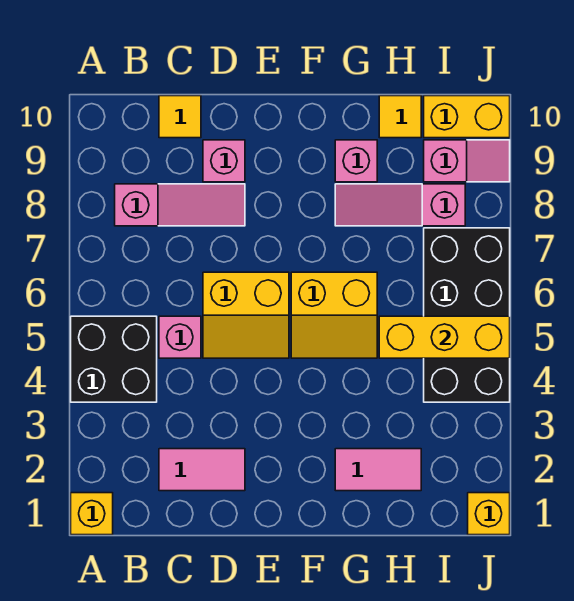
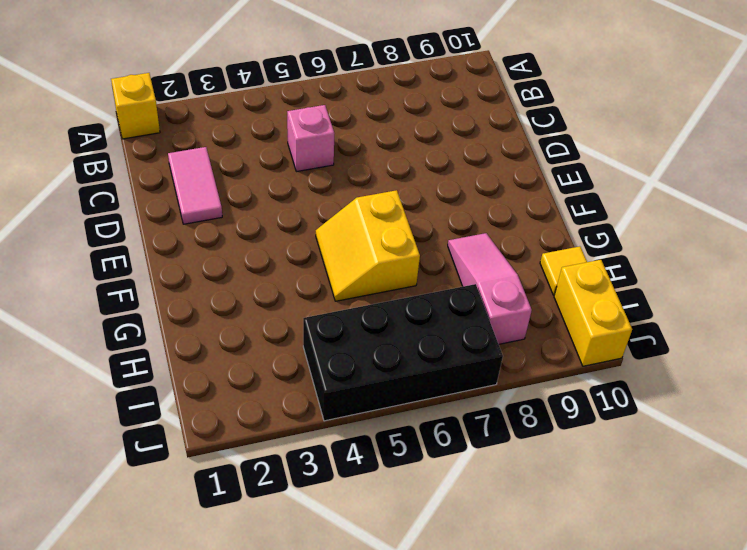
none -> black 2x2 brick [71,316,157,402]
none -> pink 1x3 slope [115,184,245,226]
none -> yellow 1x1 tile [159,96,201,138]

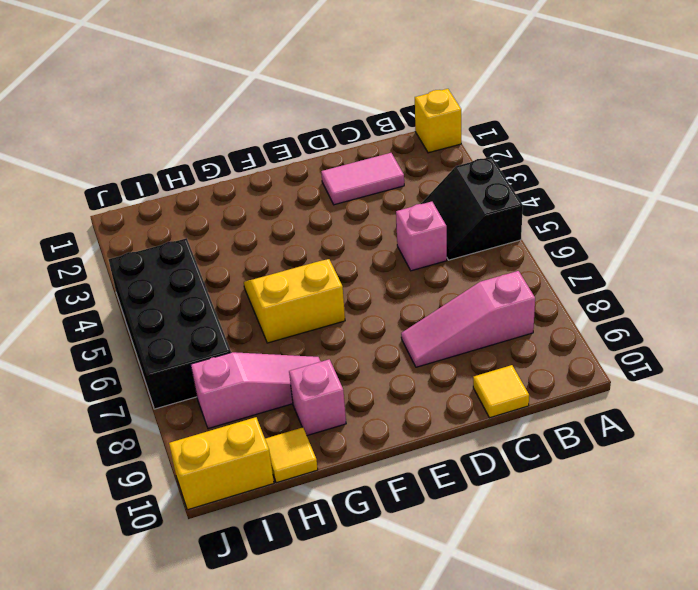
black 2x2 slope [421,157,523,260] -> black 2x2 brick [71,316,157,402]
none -> yellow 2x2 slope [203,272,289,358]
none -> pink 1x1 brick [203,140,245,182]
none -> pink 1x2 tile [335,449,421,491]

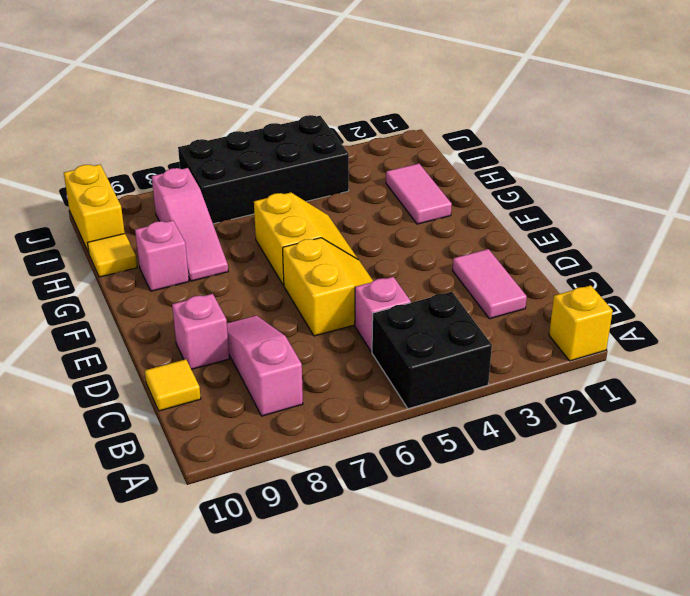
none -> pink 1x2 slope [424,140,510,182]
none -> yellow 1x1 brick [468,493,510,535]
none -> yellow 1x3 brick [379,316,510,358]

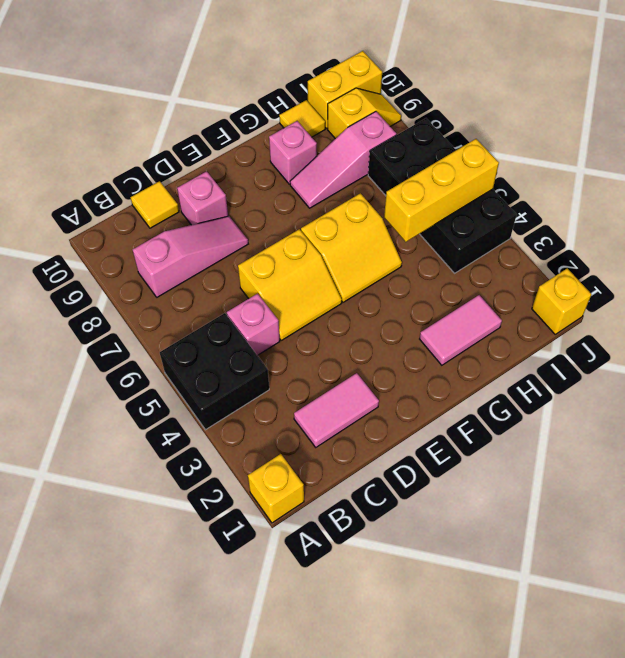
yellow 1x2 slope [328,88,401,139] -> pink 1x2 slope [424,140,510,182]

